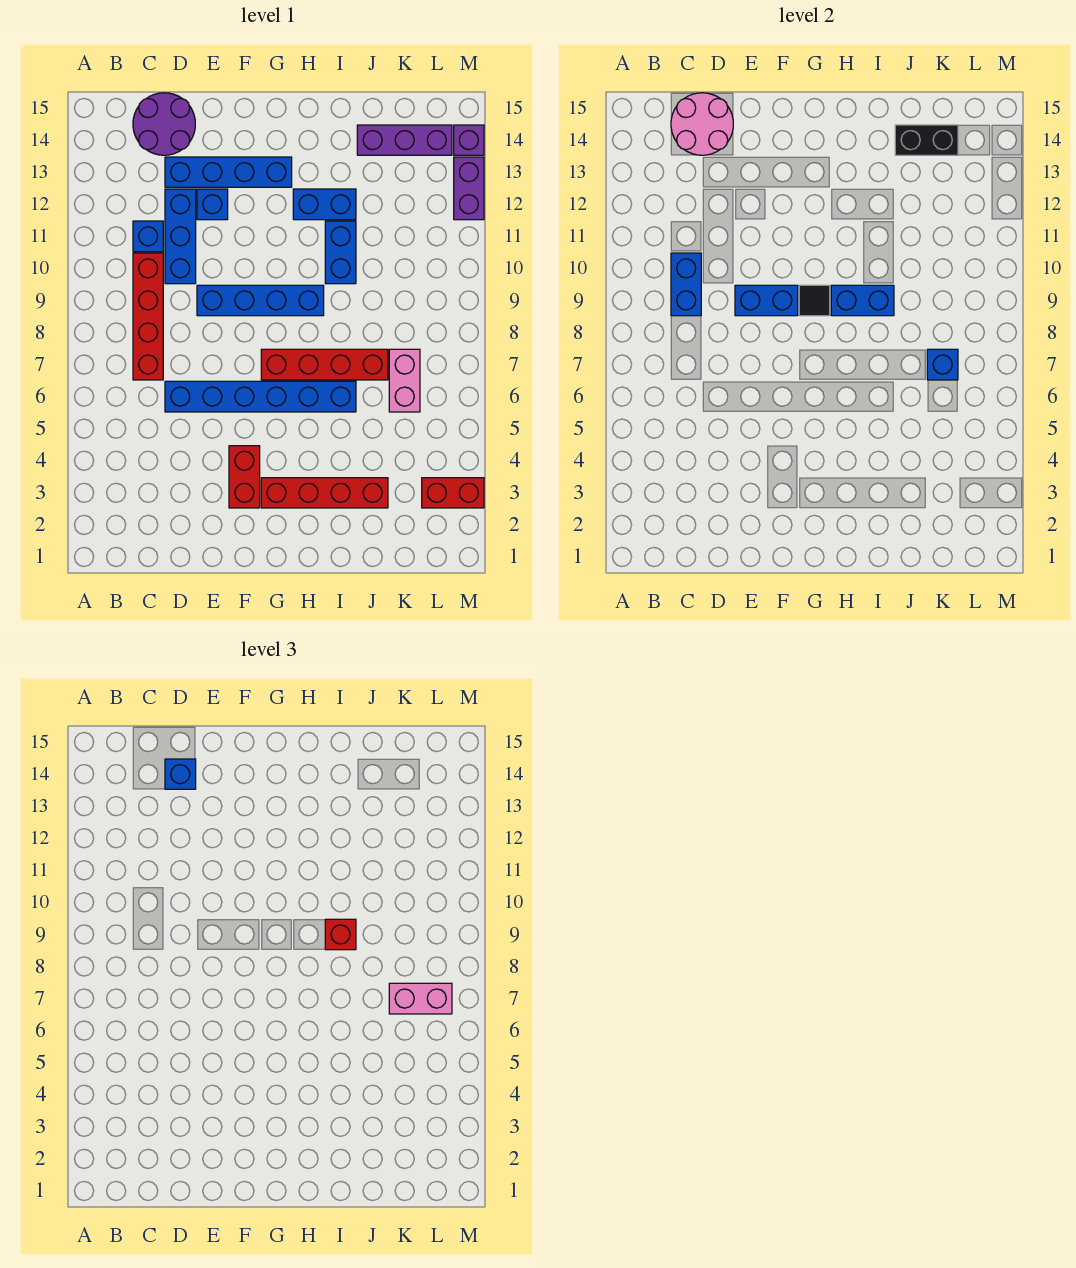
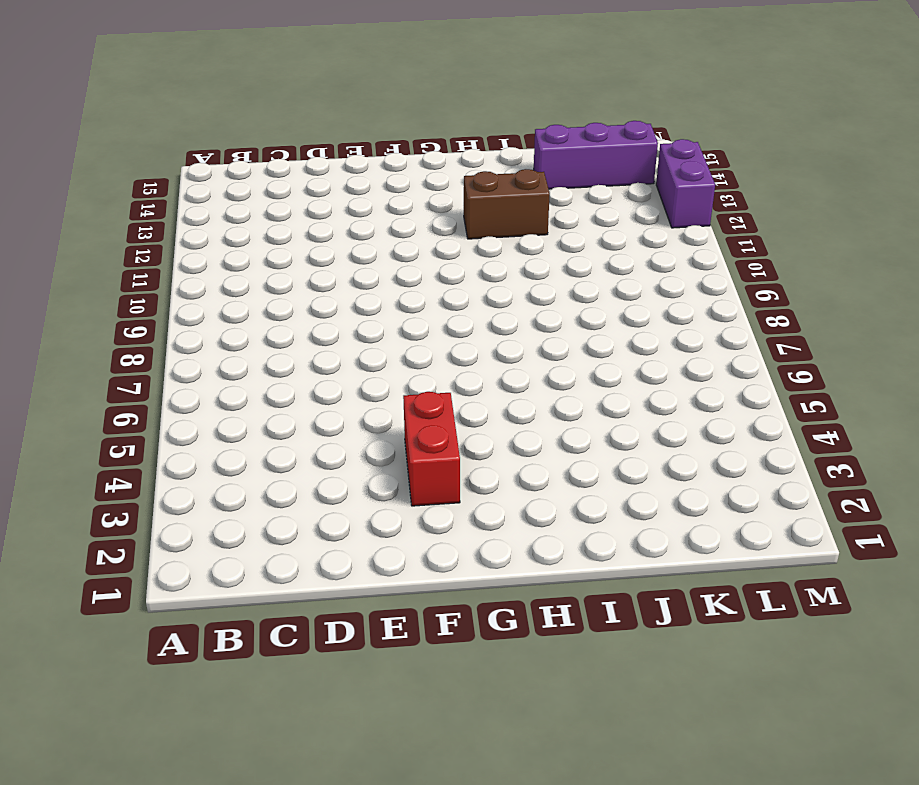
brown 1x2 brick [464,169,550,239] -> blue 1x2 brick [293,189,356,220]
none -> red 1x4 brick [133,253,163,380]
none -> blue 1x1 brick [133,221,163,252]
none -> purple 2x2 round brick [133,93,195,155]

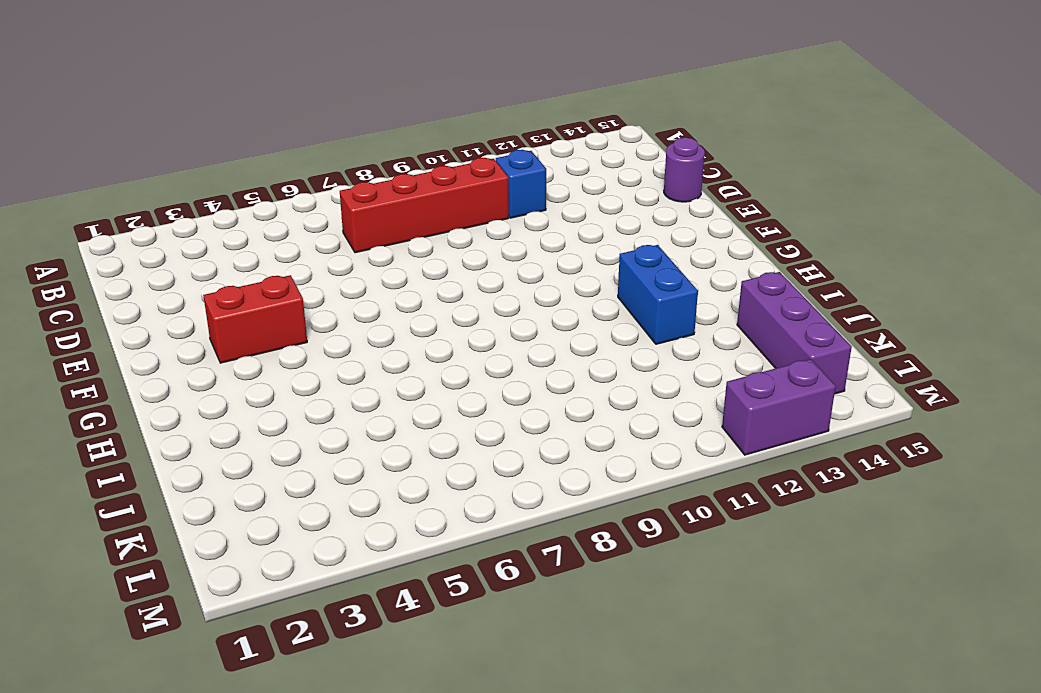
purple 1x1 round brick [664,137,705,202] -> purple 2x2 round brick [133,93,195,155]
none -> blue 1x6 brick [165,381,356,412]
none -> blue 1x3 brick [165,189,196,284]
none -> blue 1x4 brick [165,157,292,187]

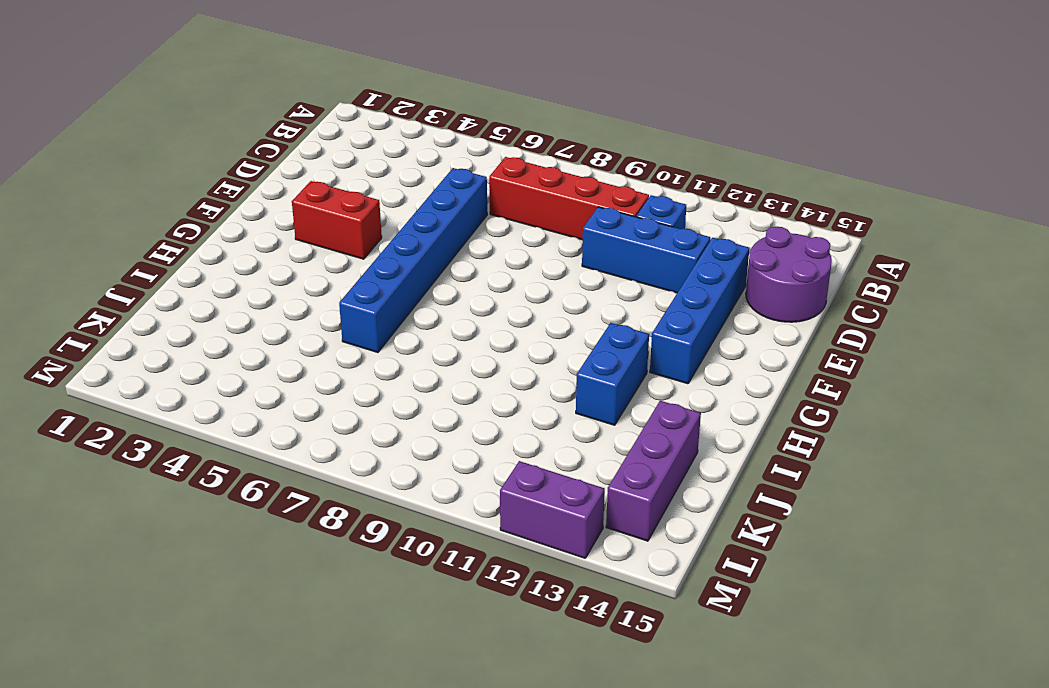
none -> blue 1x4 brick [197,285,324,316]
none -> blue 1x1 brick [197,189,228,220]
none -> red 1x4 brick [261,478,388,508]

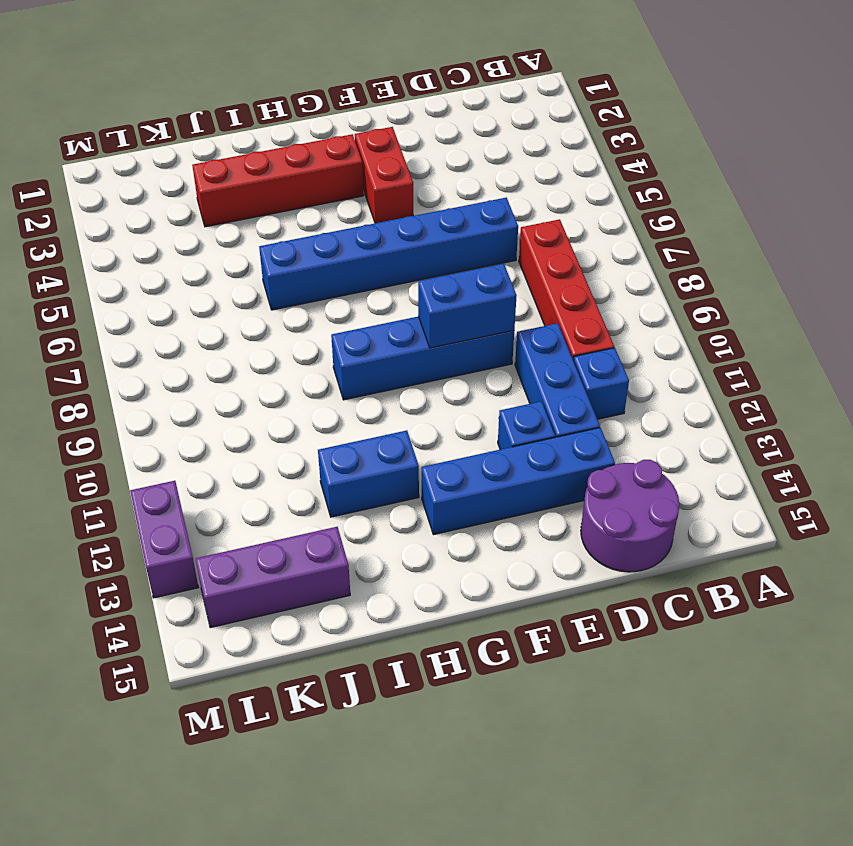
none -> red 1x4 brick [261,349,388,380]
none -> blue 1x2 brick [325,221,356,284]
none -> pink 1x2 brick [389,349,420,412]

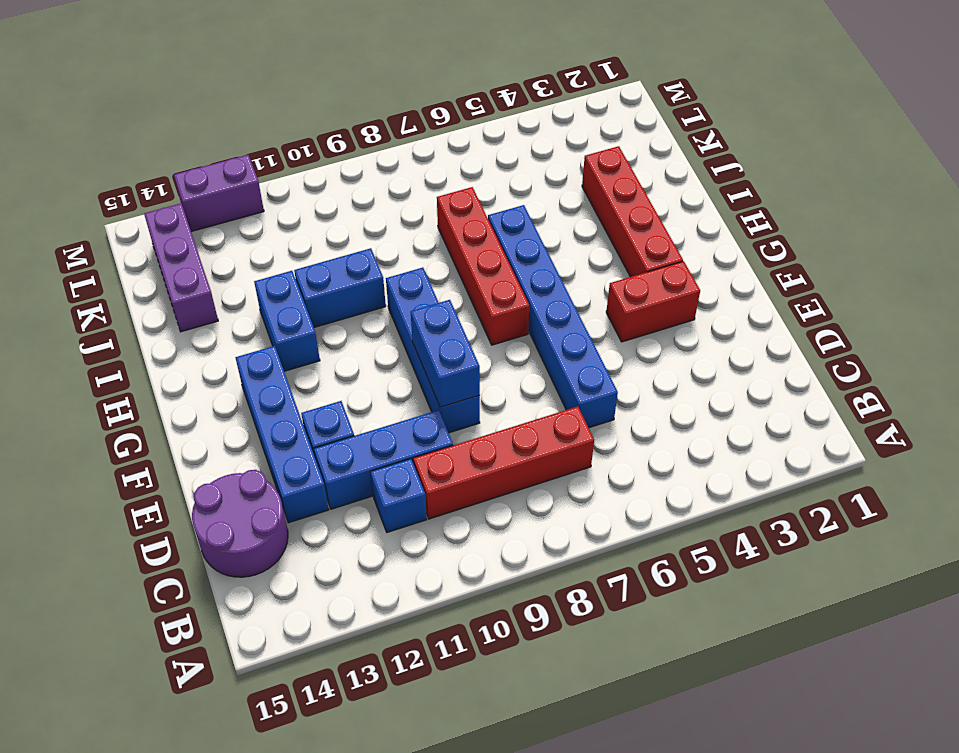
none -> pink 1x2 brick [389,349,420,412]
none -> red 1x2 brick [422,478,484,508]
none -> purple 1x1 brick [454,125,484,155]

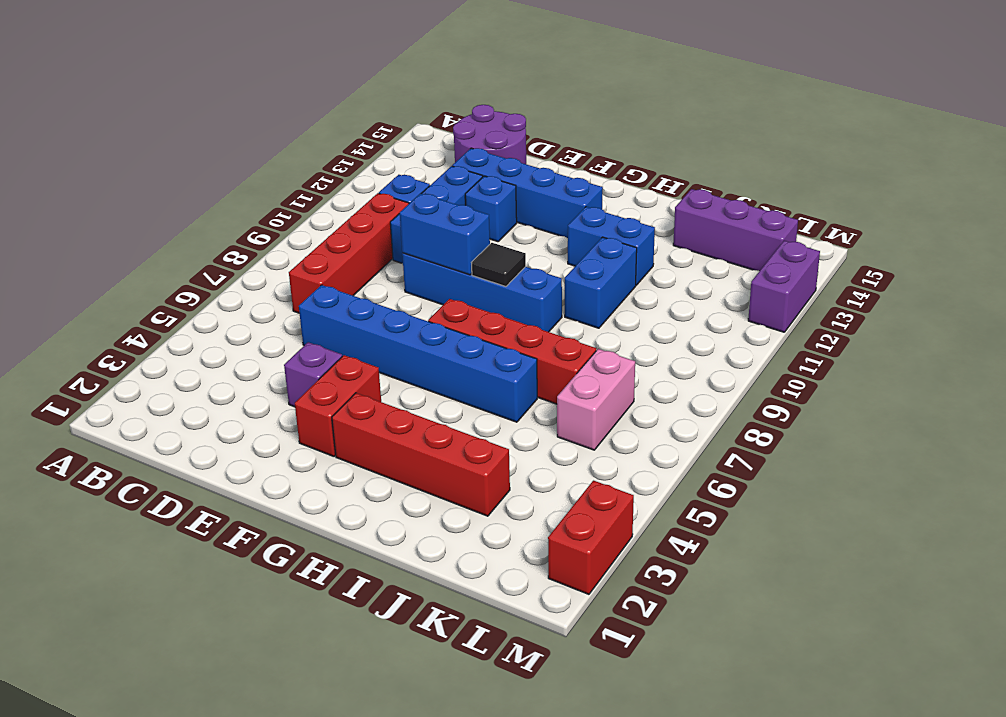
purple 1x1 brick [284,342,342,407] -> purple 1x1 brick moved to [454,125,484,155]
red 1x2 brick [548,481,634,594] -> red 1x2 brick turned to [422,478,484,508]
none -> blue 1x2 brick [671,253,701,316]
none -> pink 2x2 round brick [671,93,733,155]
none -> blue 1x2 brick [831,285,894,316]

